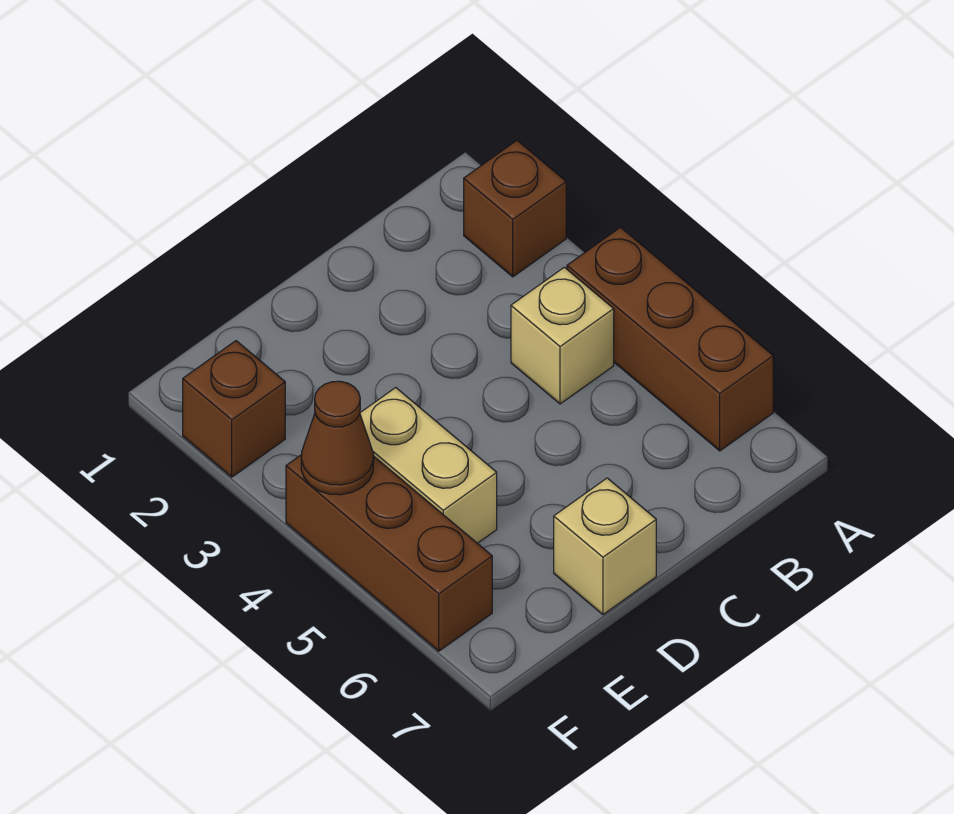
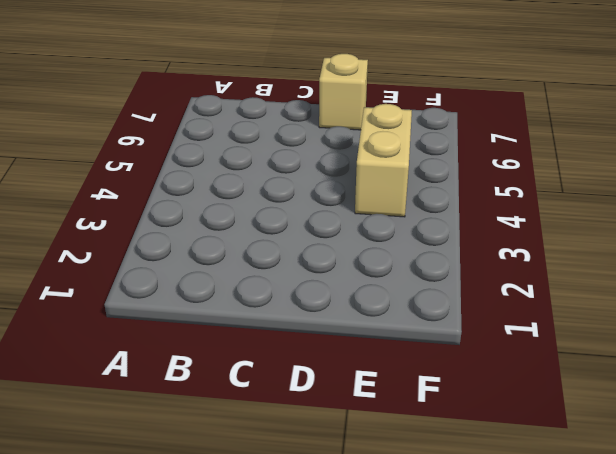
none -> brown 1x1 brick [464,140,566,277]
none -> brown 1x3 brick [567,227,773,451]

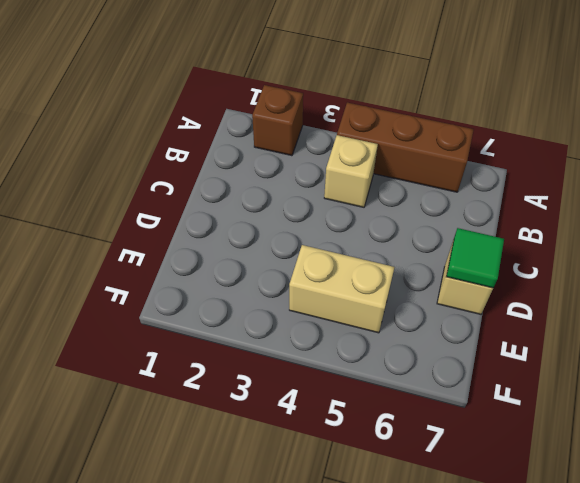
green 1x1 tile [446,228,504,288] -> none
none -> brown 1x1 brick [183,341,285,477]
none -> brown 1x3 brick [286,455,492,651]

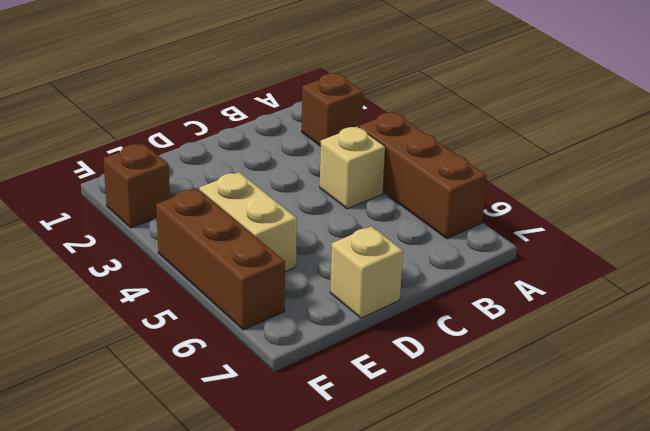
none -> brown 1x1 cone [301,381,374,495]

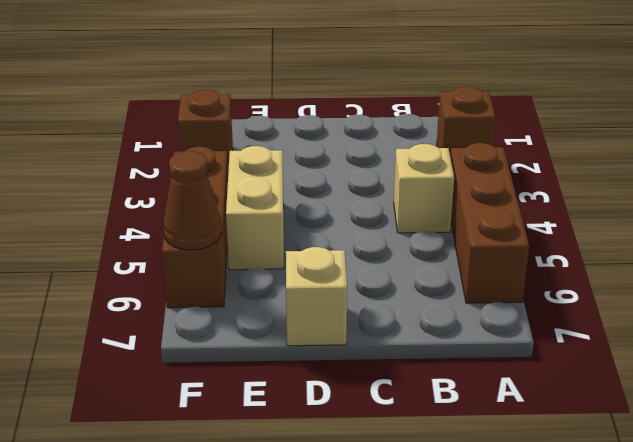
brown 1x1 cone [163,151,222,250] -> brown 1x1 cone moved to [301,381,374,495]

